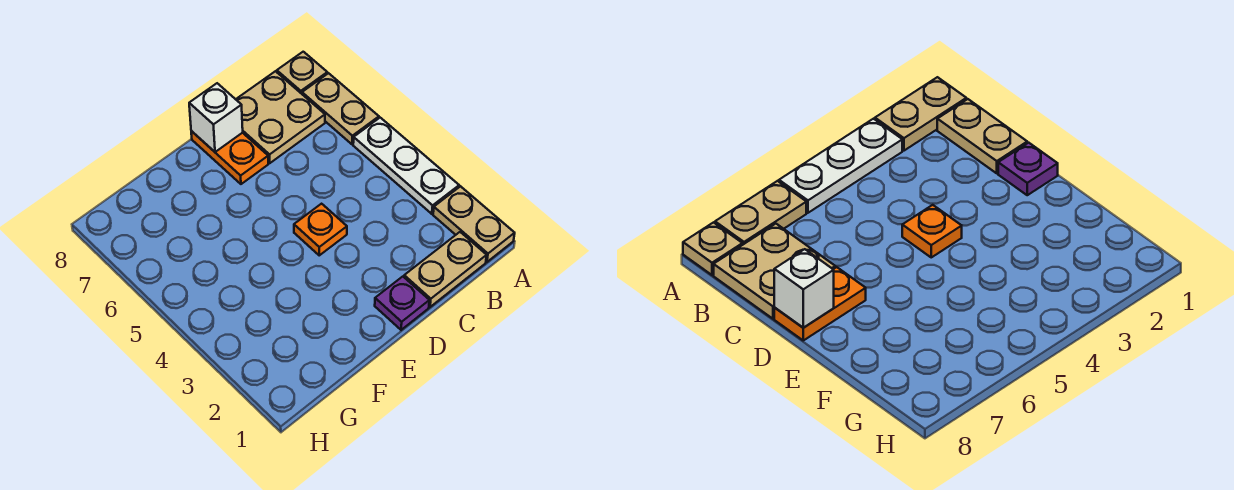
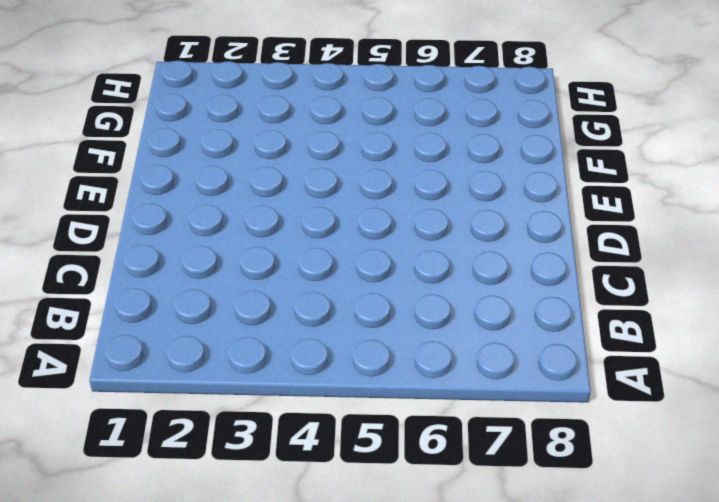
none -> tan 1x2 plate [433,186,515,262]
none -> white 1x3 plate [353,118,459,214]

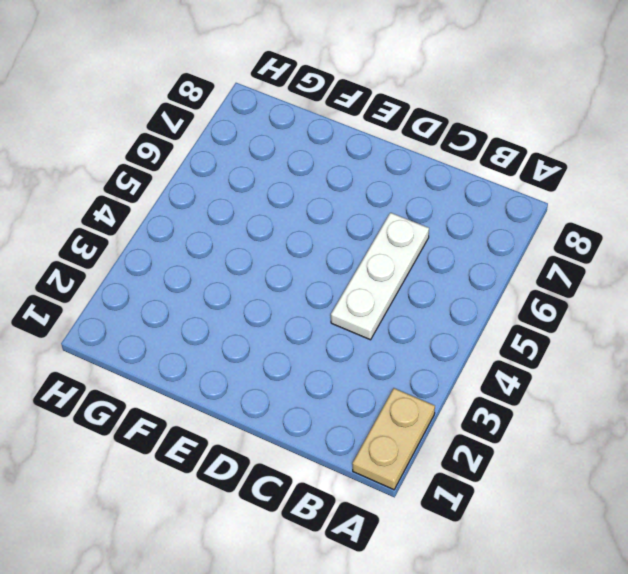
white 1x3 plate [331,213,429,340] -> white 1x3 plate moved to [353,118,459,214]
none -> tan 1x2 plate [302,73,379,144]
none -> tan 1x1 plate [277,52,327,94]

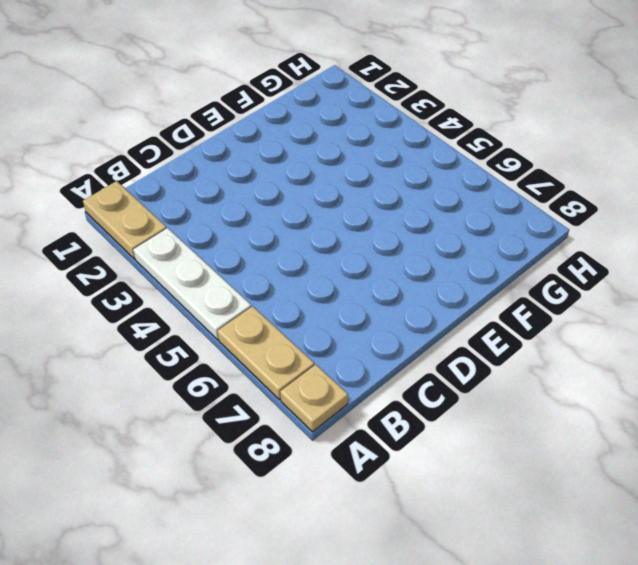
none -> tan 1x2 plate [404,232,487,307]
none -> tan 2x2 plate [236,71,325,163]

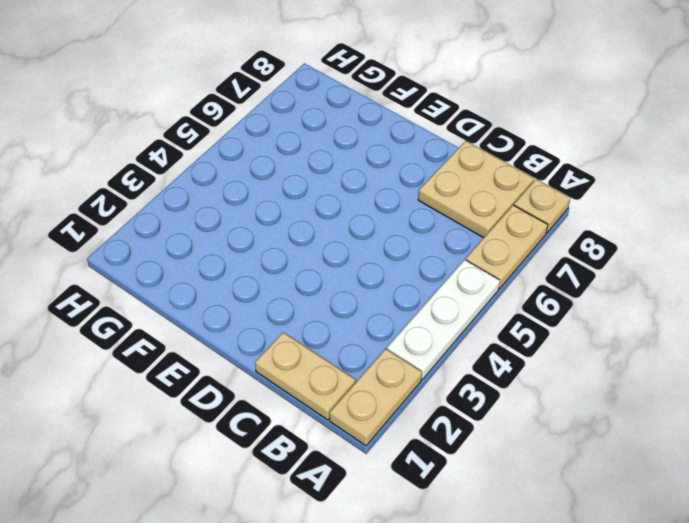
none -> purple 1x1 plate [375,277,429,330]
none -> orange 1x1 plate [294,204,347,255]

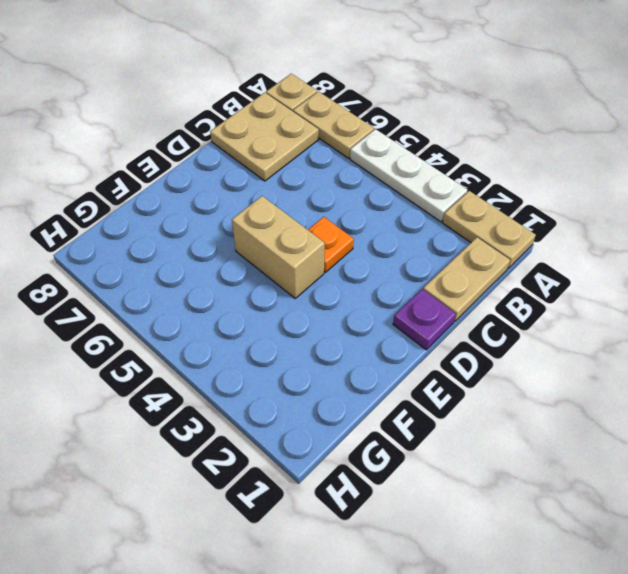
tan 1x2 brick [232,196,325,298] -> none
none -> orange 1x2 plate [191,131,268,184]
none -> white 1x1 brick [189,83,243,152]

